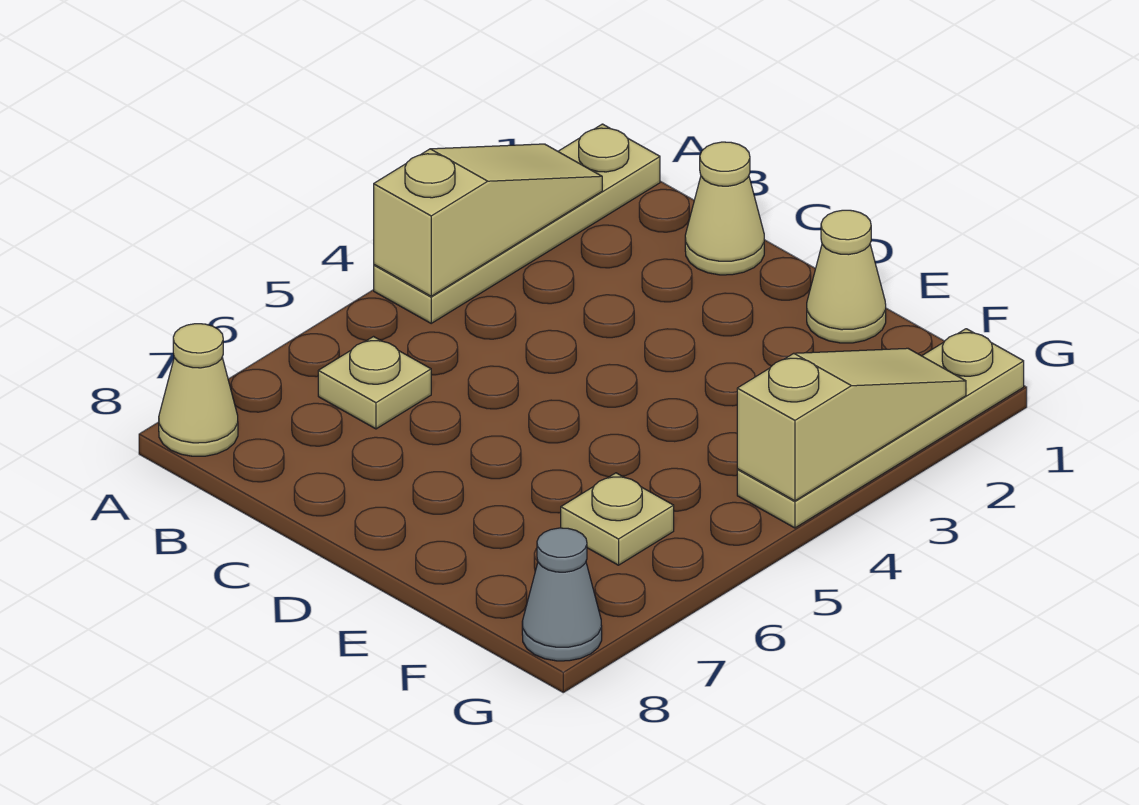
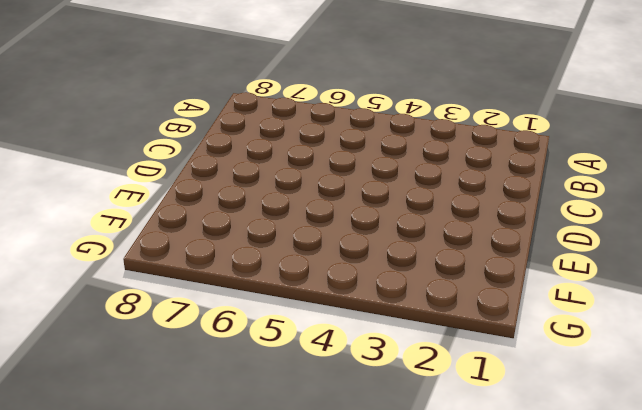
none -> tan 1x4 plate [374,124,660,323]
none -> tan 1x1 cone [159,324,238,456]

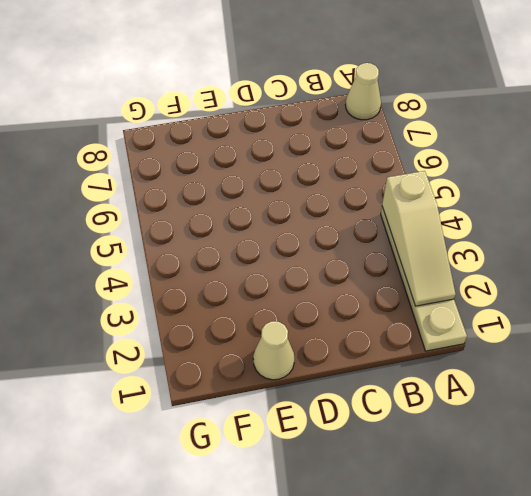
none -> tan 1x1 plate [318,337,431,429]
none -> tan 1x1 cone [685,142,764,275]

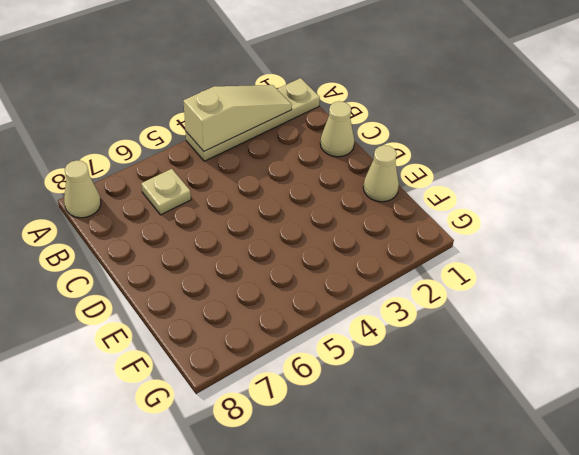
none -> tan 1x1 plate [561,473,674,565]
none -> tan 1x4 plate [737,329,1024,528]

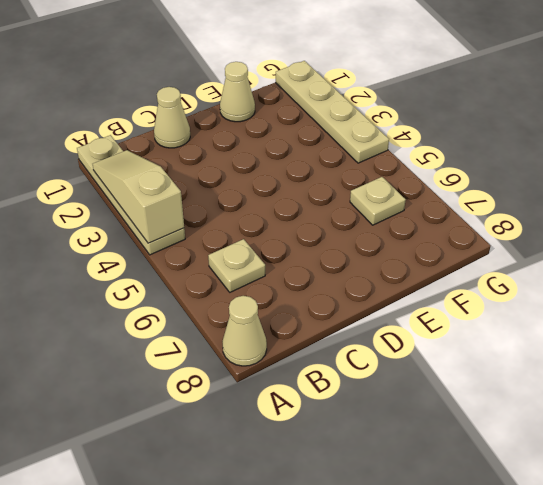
none -> grey 1x1 cone [522,528,602,661]
none -> tan 1x3 slope [737,348,966,501]

